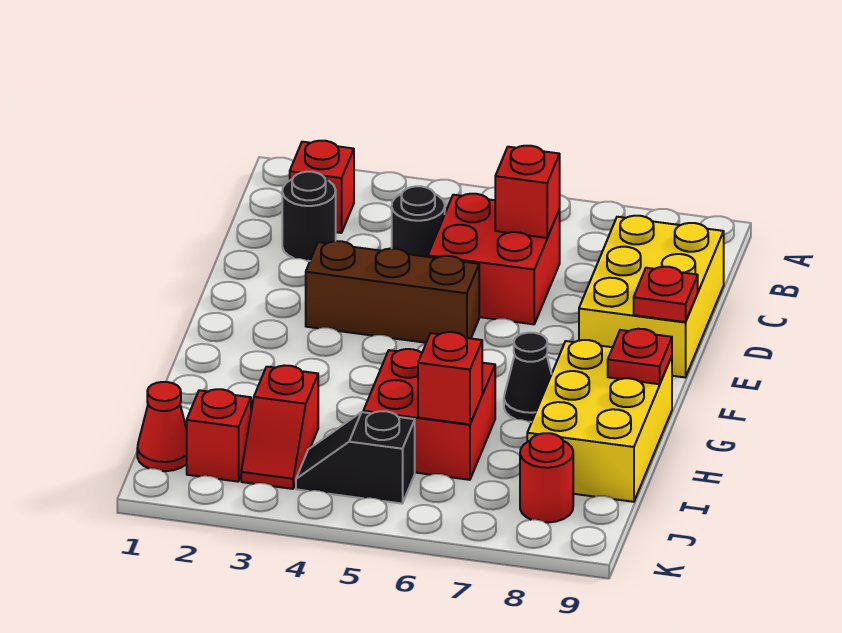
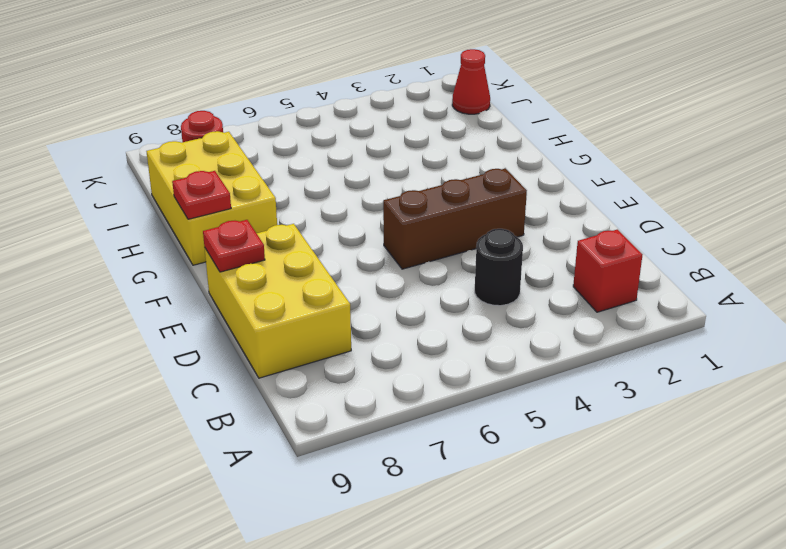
none -> black 1x1 round brick [282,172,336,261]
none -> red 2x2 brick [428,194,560,324]
none -> black 1x1 cone [504,333,551,422]

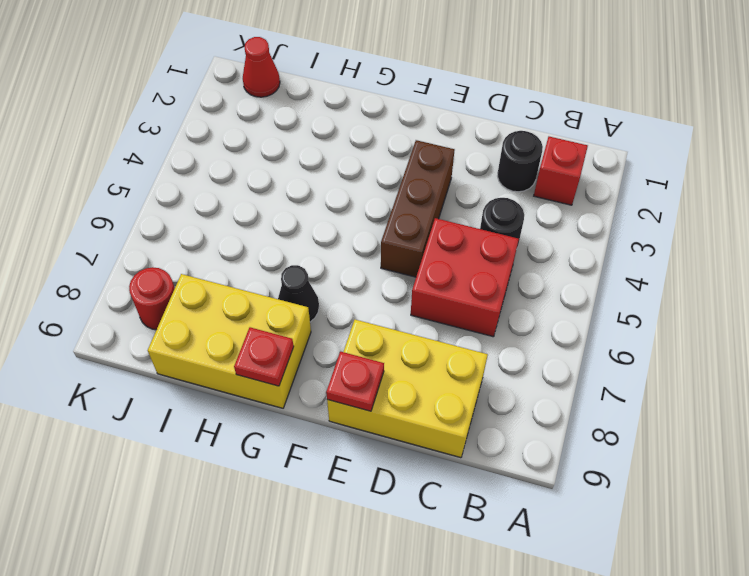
none -> red 2x2 brick [363,349,495,480]
none -> red 1x2 slope [241,365,318,489]
none -> red 1x1 brick [187,389,251,482]

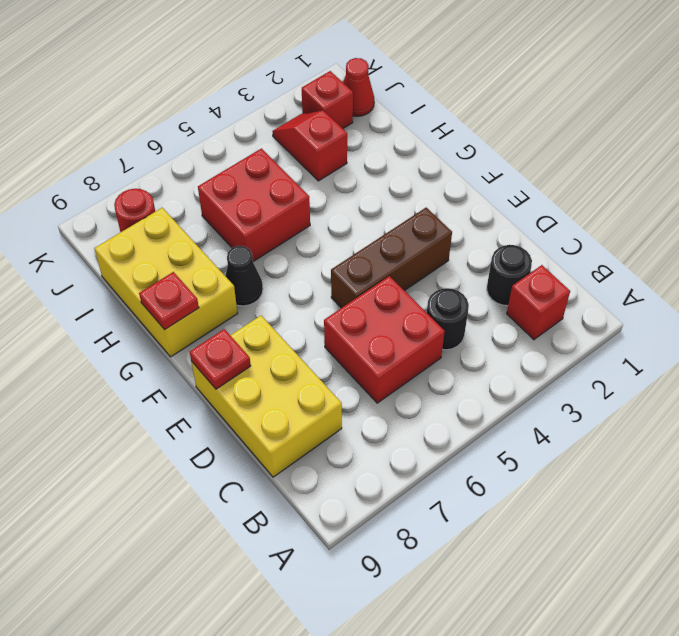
none -> black 1x2 slope [296,411,415,504]
none -> red 1x1 brick [495,146,560,238]
none -> red 1x1 brick [418,332,482,424]

